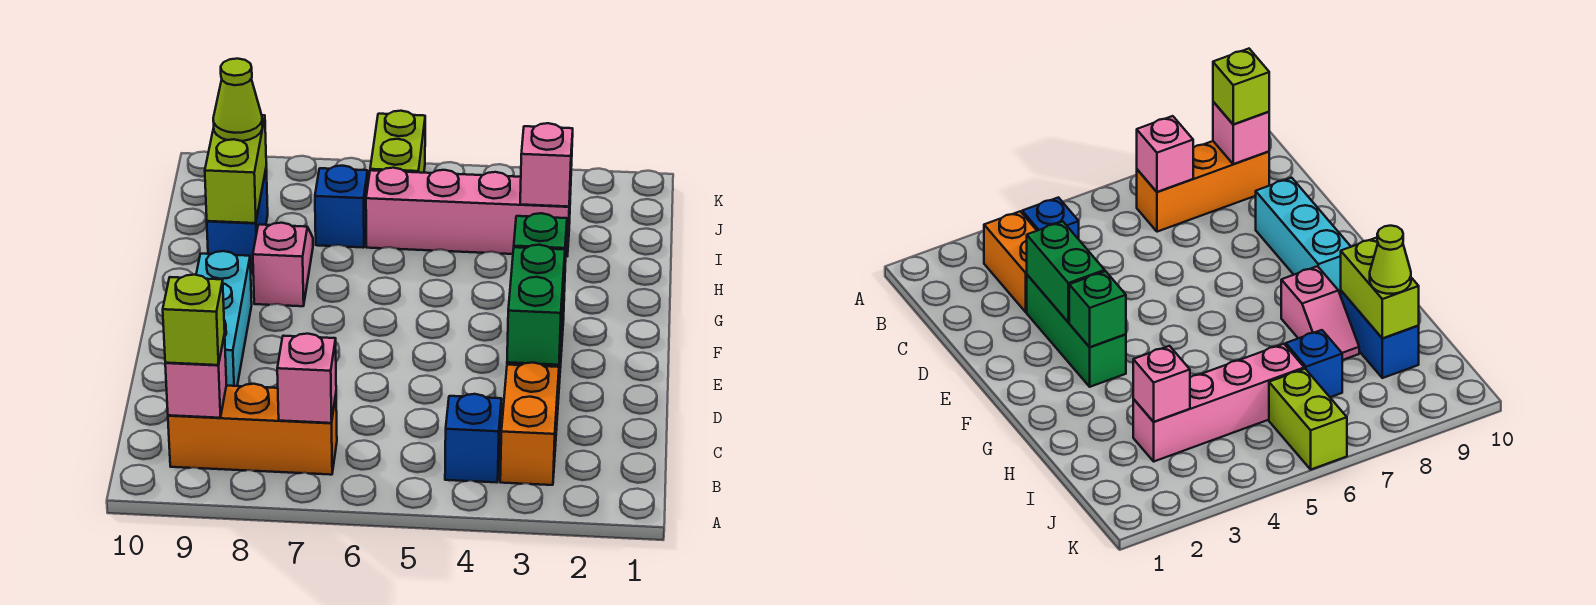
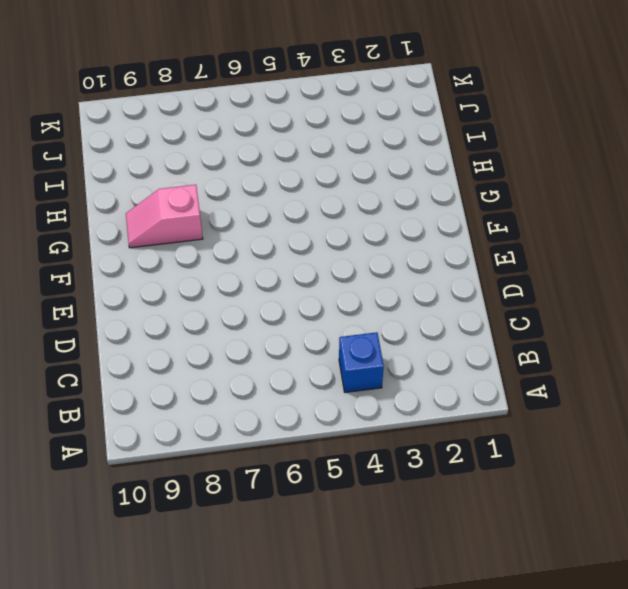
pink 1x2 slope [126,185,203,248] -> pink 1x2 slope turned to [253,223,313,306]
none -> orange 1x2 brick [500,363,559,485]
none -> orange 1x3 brick [168,384,337,475]
none -> green 1x3 brick [1027,275,1126,387]

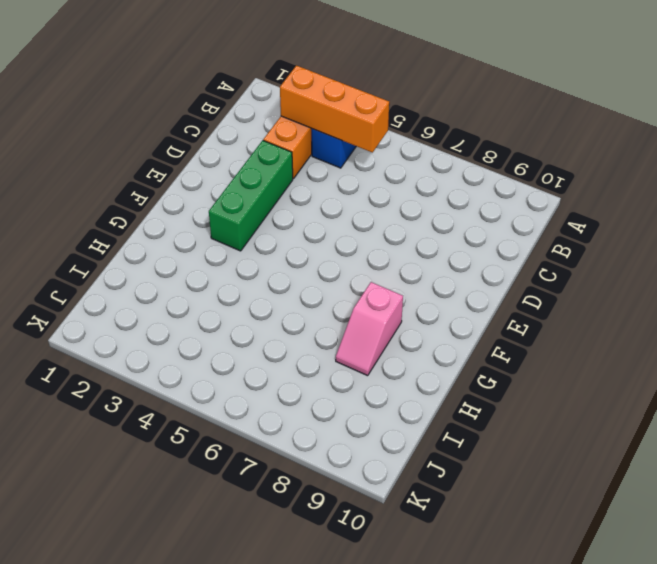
orange 1x3 brick [280,66,389,153] -> orange 1x3 brick moved to [168,384,337,475]
none -> cyan 1x3 brick [196,251,252,386]
none -> blue 1x2 brick [207,170,268,273]
none -> pink 1x4 brick [366,168,571,256]

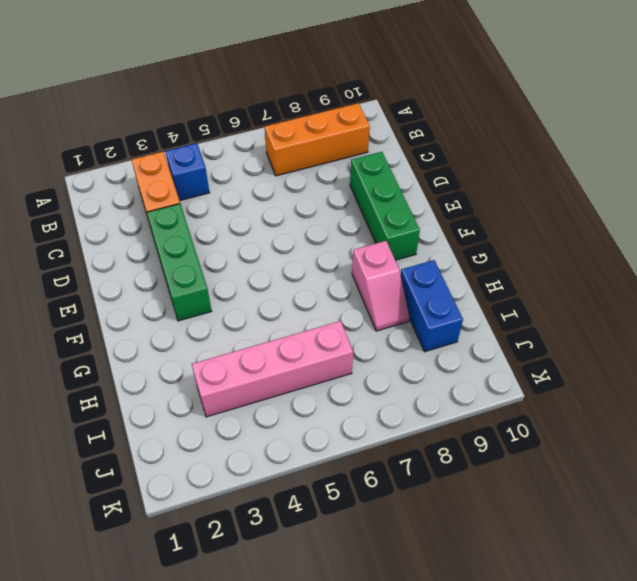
green 1x3 brick [350,152,420,260] -> cyan 1x3 brick [196,251,252,386]
none -> blue 1x1 brick [315,166,368,248]
none -> lime 1x2 brick [370,111,425,173]
none -> pink 1x1 brick [277,334,336,423]

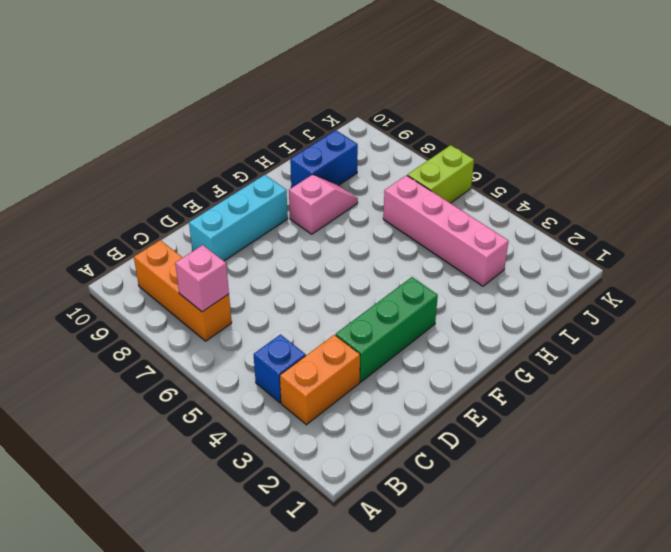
none -> blue 1x1 brick [315,166,368,248]
none -> pink 1x1 brick [165,334,226,418]
none -> green 1x2 brick [507,245,565,365]

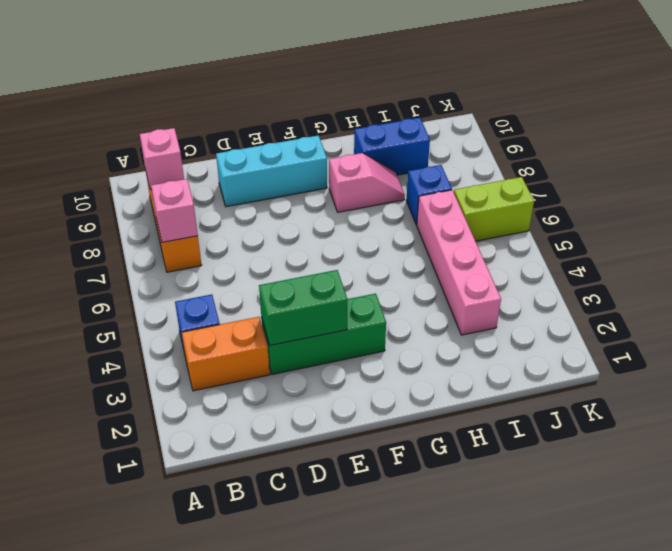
none -> green 1x1 brick [514,213,567,296]
none -> lime 1x2 brick [205,115,266,223]
none -> pink 1x1 brick [520,123,573,207]

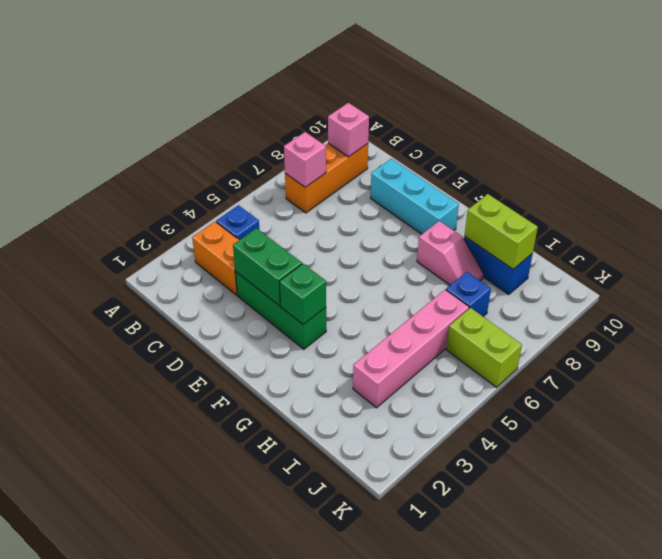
none -> pink 1x1 brick [520,123,573,207]
none -> lime 1x1 brick [163,275,225,365]
none -> lime 1x1 cone [213,59,262,141]

